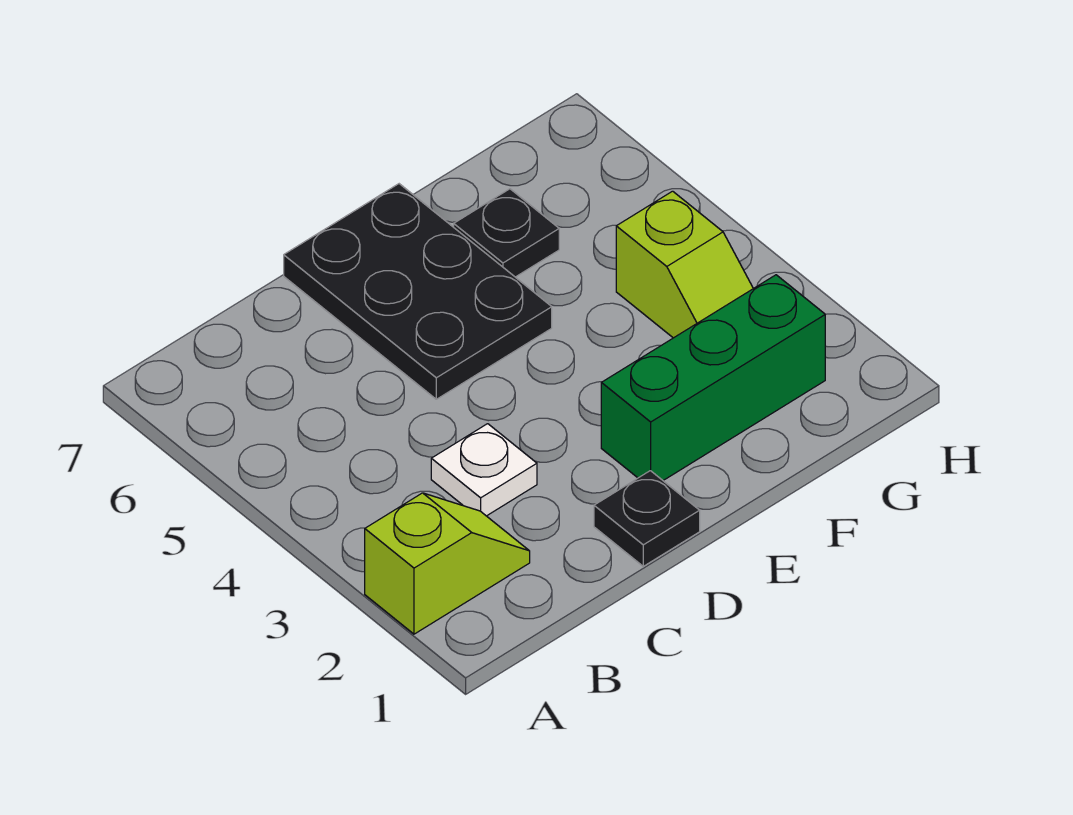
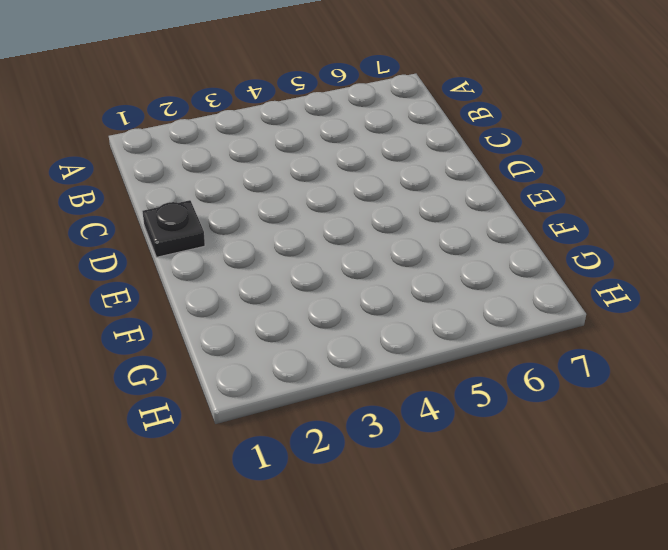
none -> lime 1x2 slope [365,493,530,634]
none -> white 1x1 plate [431,424,537,516]

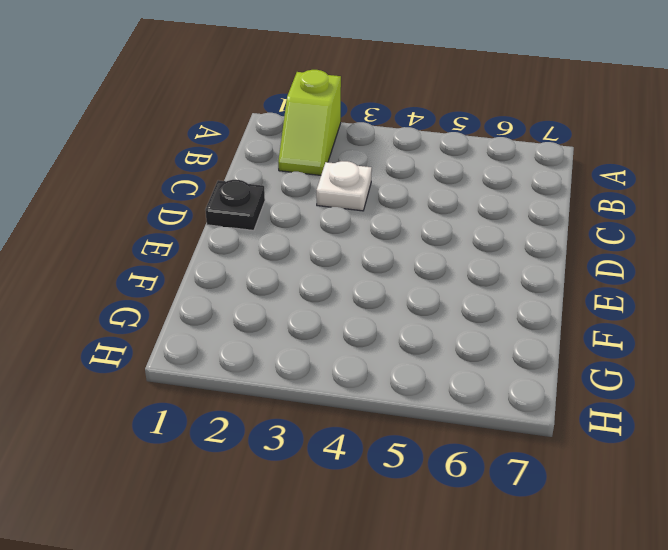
none -> black 2x3 plate [284,184,552,399]
none -> green 1x3 brick [601,275,825,480]

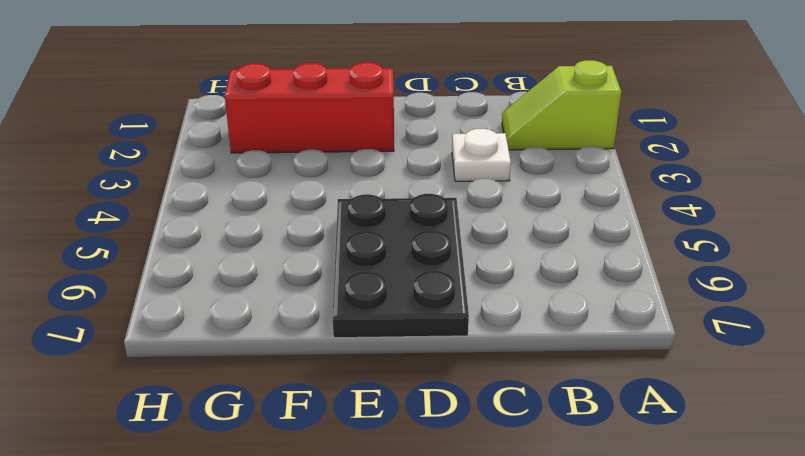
red 1x3 brick [225,62,394,153] -> green 1x3 brick [601,275,825,480]
none -> black 1x1 plate [594,471,700,566]
none -> black 1x1 plate [454,189,559,277]

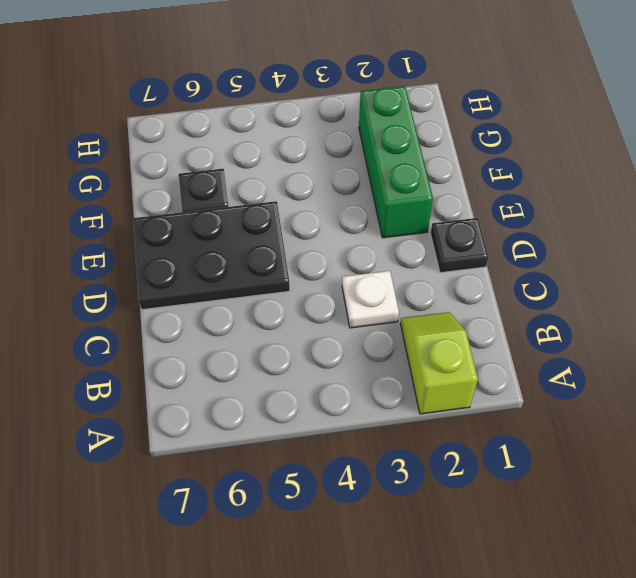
none -> lime 1x2 slope [616,191,753,338]

